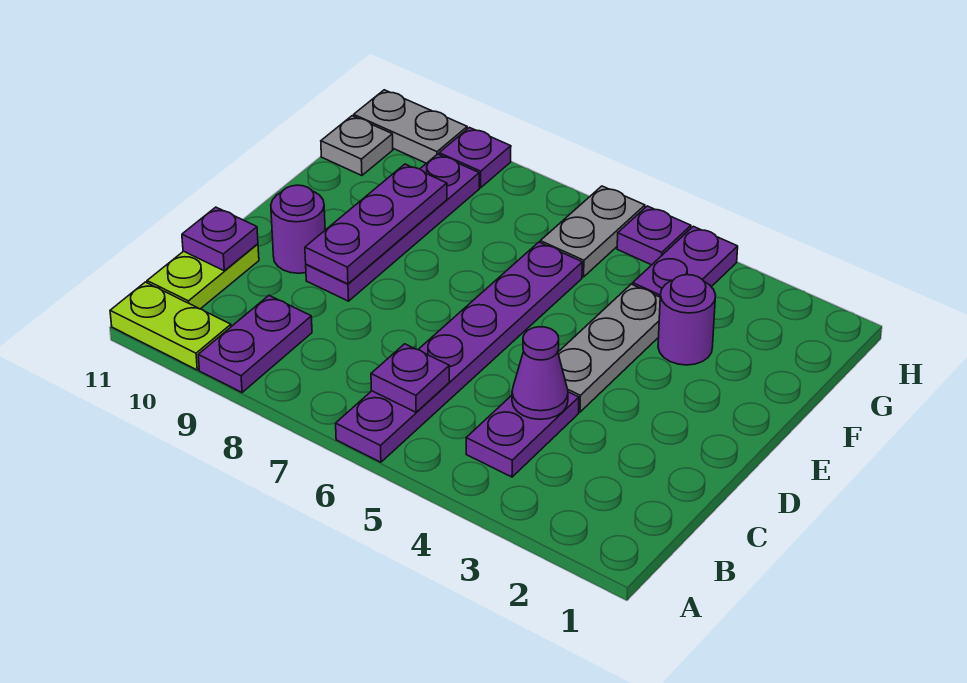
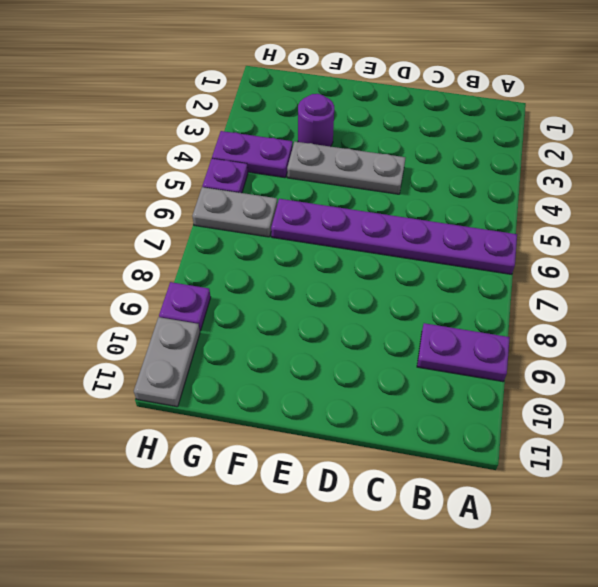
none -> lime 1x2 plate [110,282,231,370]
none -> purple 1x2 plate [466,392,579,477]
none -> lime 1x2 plate [147,244,259,309]

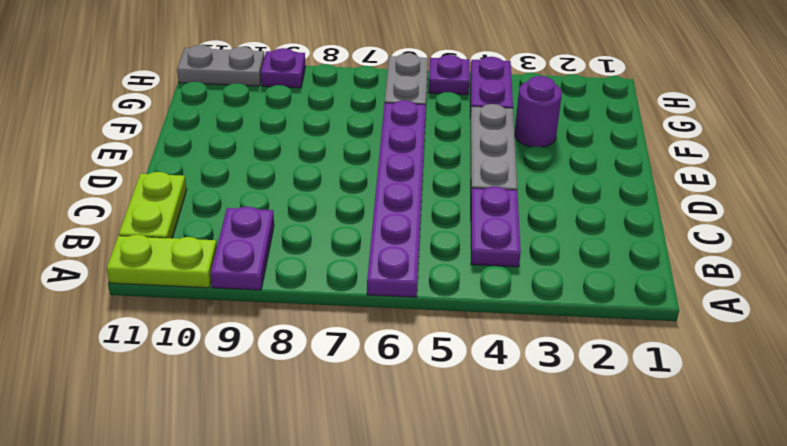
none -> purple 1x4 plate [306,154,479,301]
none -> purple 1x1 round brick [271,185,325,273]
none -> grey 1x1 plate [321,116,393,176]

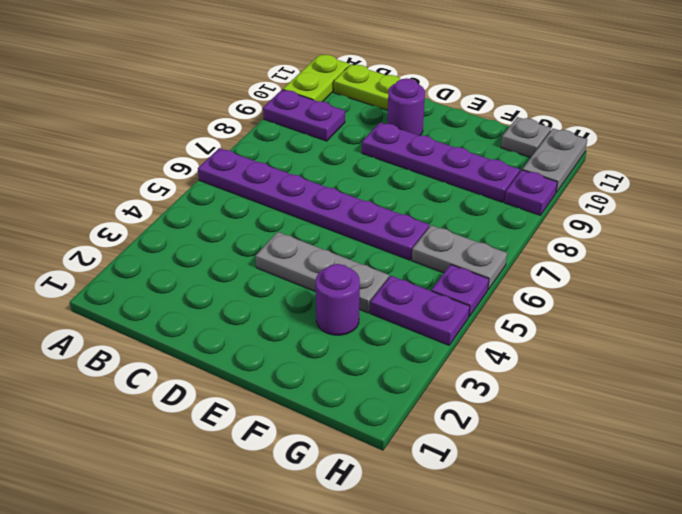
none -> purple 1x2 plate [466,392,579,477]
none -> purple 1x1 plate [371,344,450,412]
none -> purple 1x1 cone [512,327,568,419]

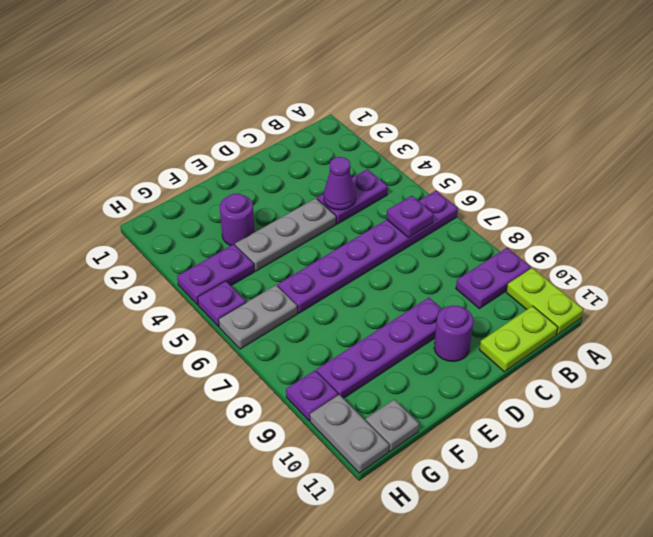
none -> purple 1x1 plate [182,207,258,271]
none -> purple 1x3 plate [305,164,447,284]

